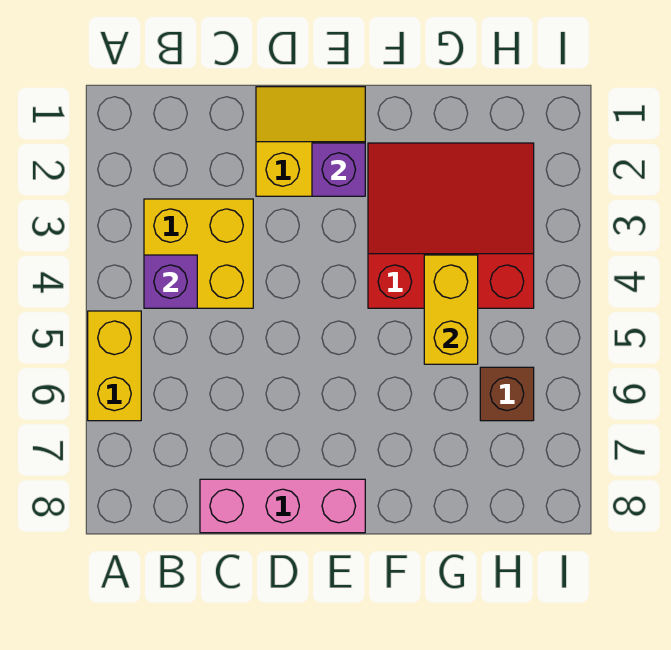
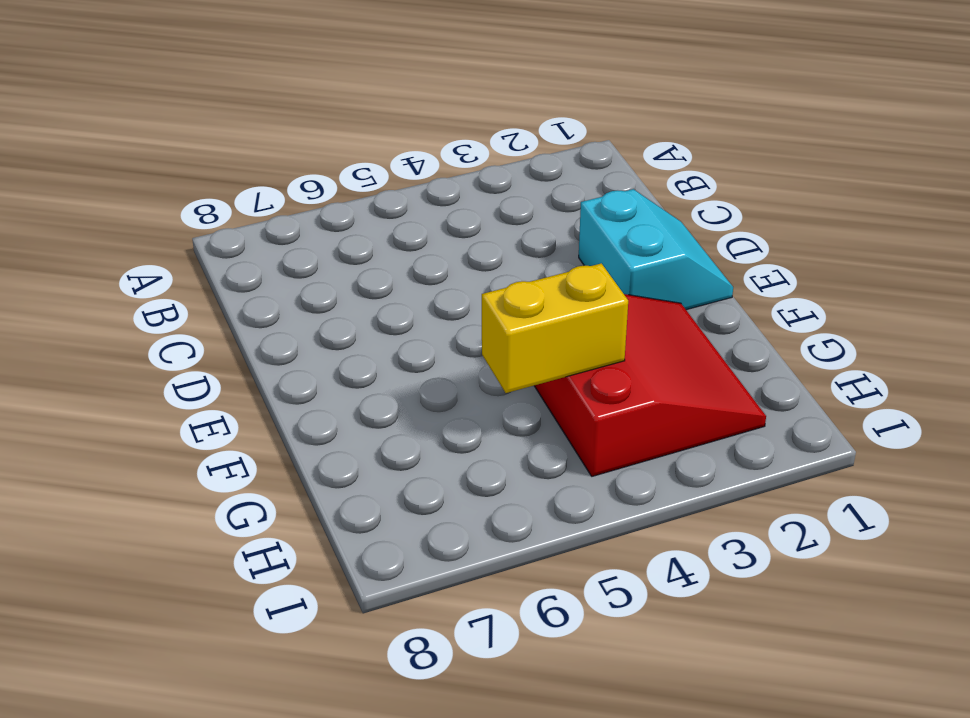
cyan 2x2 slope [579,189,733,310] -> yellow 2x2 slope [256,87,365,196]
none -> yellow 1x2 brick [88,311,141,421]
none -> yellow 2x2 brick [144,199,253,308]

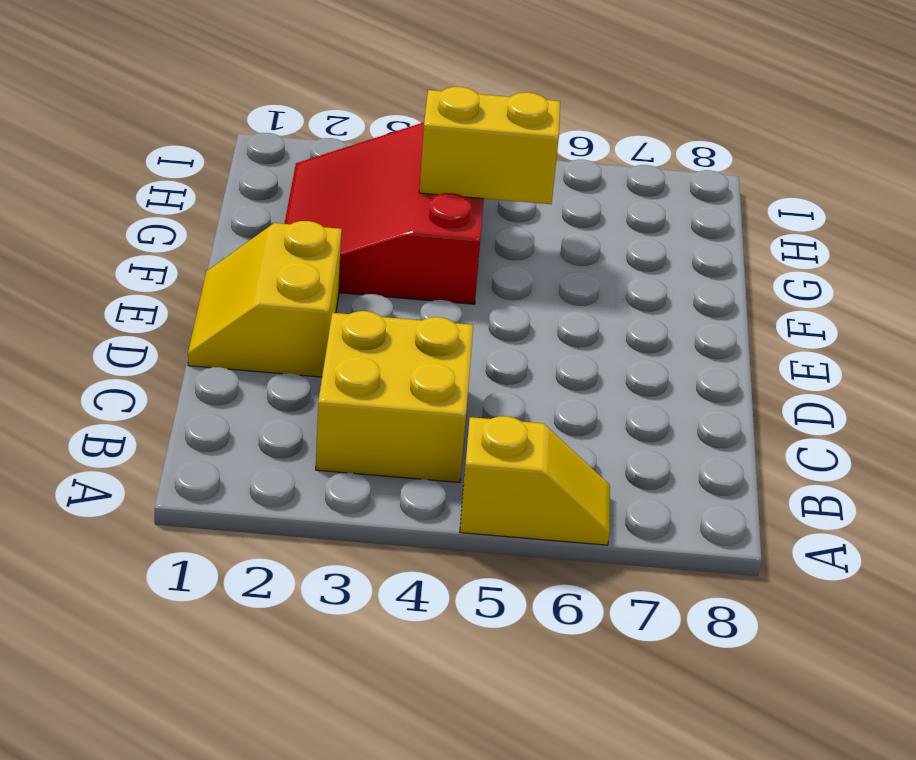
yellow 1x2 slope [460,416,610,545] -> yellow 1x2 brick [88,311,141,421]
none -> pink 1x3 brick [200,479,365,533]
none -> brown 1x1 brick [480,367,534,421]

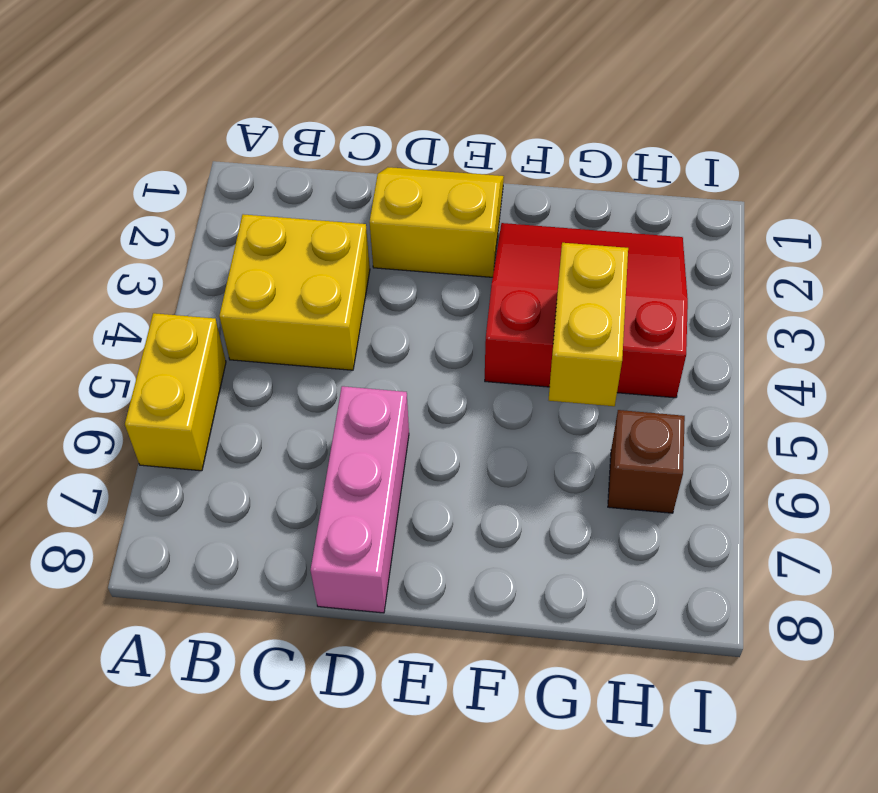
pink 1x3 brick [311,386,409,613] -> pink 1x3 brick turned to [200,479,365,533]
none -> purple 1x1 brick [144,255,197,308]
none -> purple 1x1 brick [312,143,365,196]

